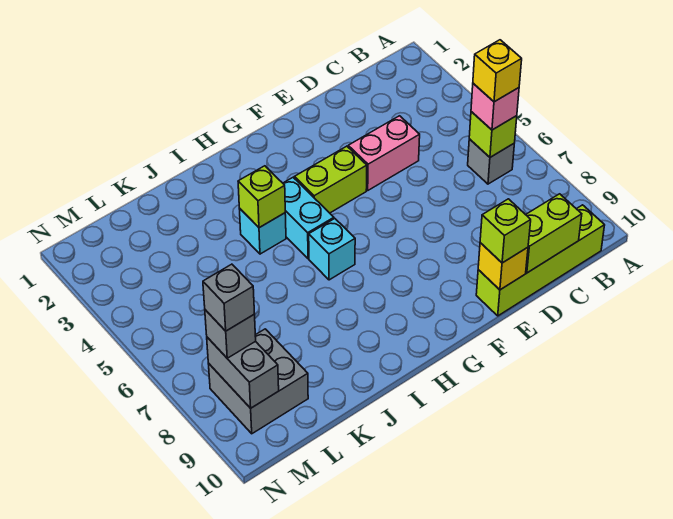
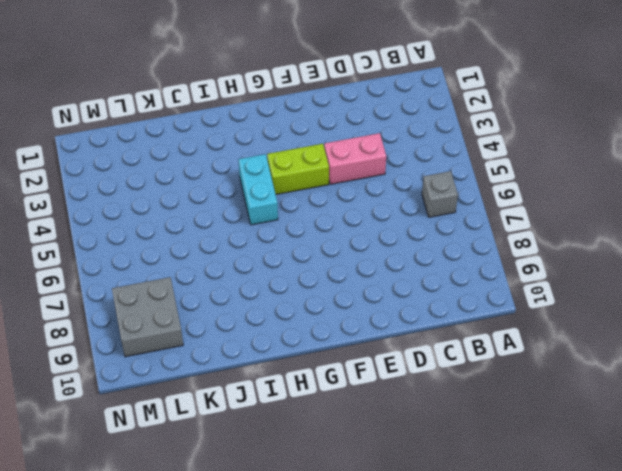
none -> lime 1x4 brick [476,205,605,316]
none -> cyan 1x1 brick [309,219,355,280]
none -> cyan 1x1 brick [239,208,286,254]

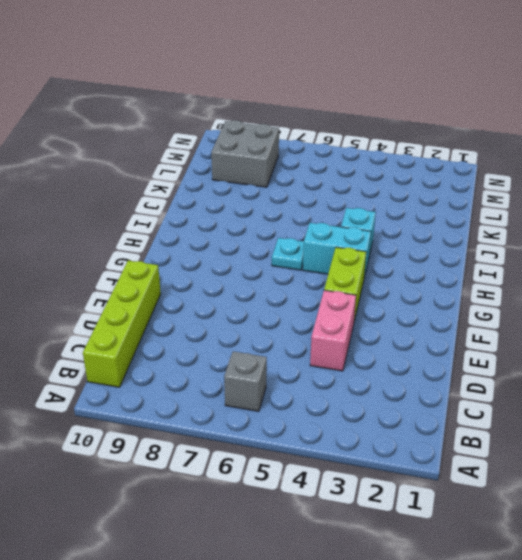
cyan 1x1 plate [272,238,304,270] -> cyan 1x1 brick [309,219,355,280]
none -> lime 1x1 brick [469,112,517,157]
none -> lime 1x2 brick [526,194,582,273]
none -> yellow 1x1 brick [478,243,528,290]

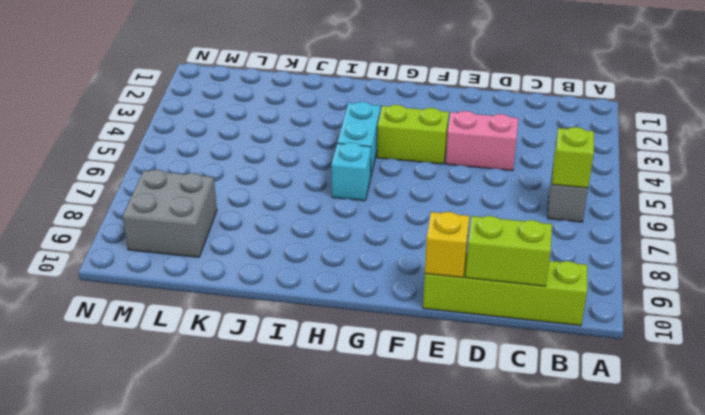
none -> cyan 1x1 brick [239,208,286,254]
none -> lime 1x1 brick [238,166,285,228]
none -> grey 1x2 brick [207,337,279,408]

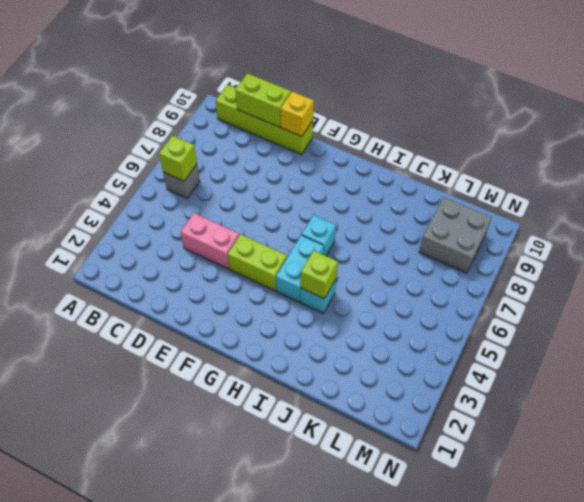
none -> grey 1x2 brick [207,337,279,408]
none -> pink 1x1 brick [471,83,519,130]
none -> lime 1x1 brick [480,199,531,263]

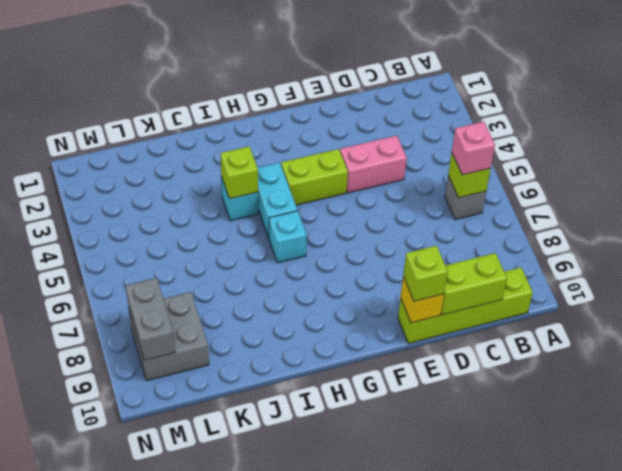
none -> grey 1x1 brick [205,310,256,358]
none -> yellow 1x1 brick [473,40,522,102]
none -> grey 1x1 brick [203,264,255,331]

